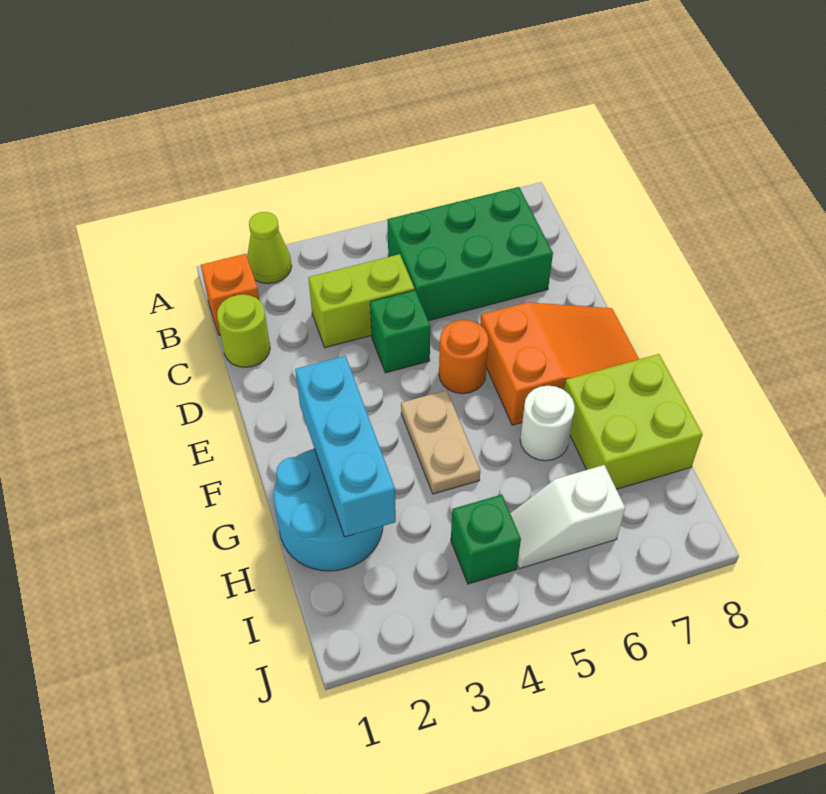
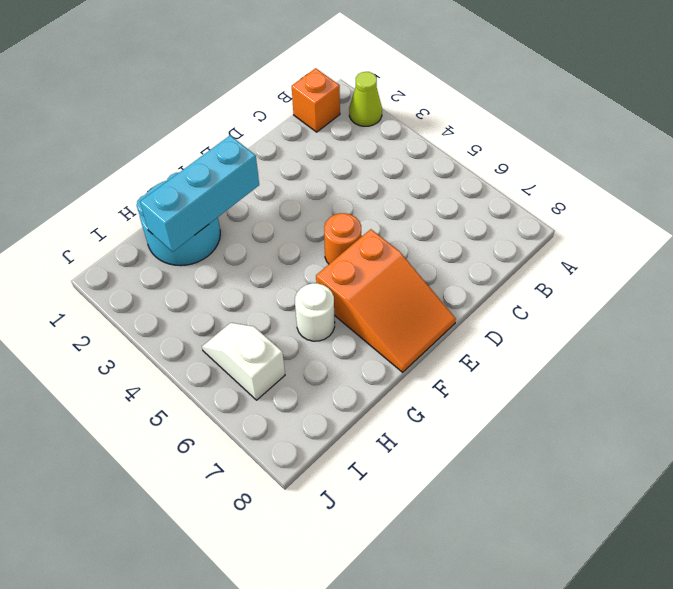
none -> green 2x3 brick [387,187,553,321]
none -> lime 1x1 round brick [217,294,270,367]
none -> lime 1x2 brick [308,254,414,348]

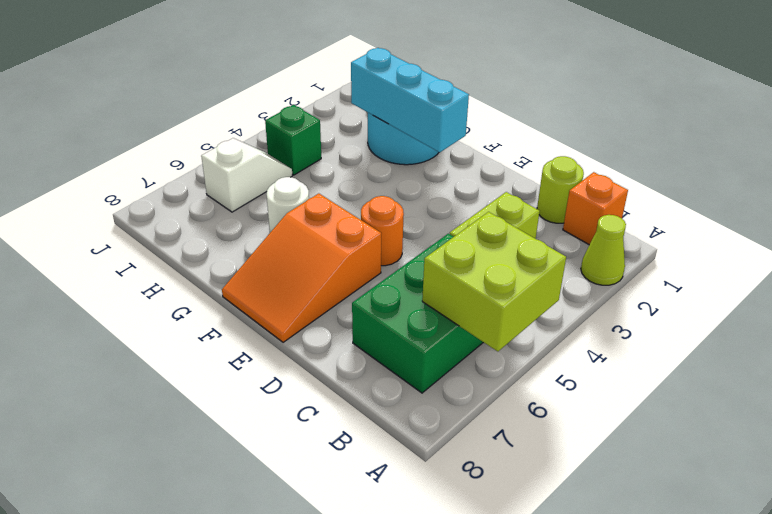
lime 2x2 brick [422,212,566,351] -> lime 2x2 brick moved to [564,354,703,489]
none -> green 1x1 brick [370,290,430,373]
none -> tan 1x2 plate [401,390,480,494]

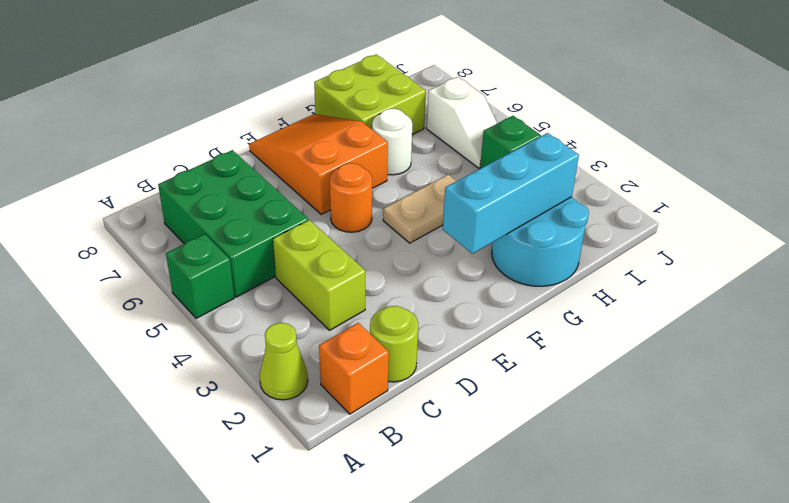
green 1x1 brick [166,234,234,318] -> green 1x1 brick moved to [370,290,430,373]

